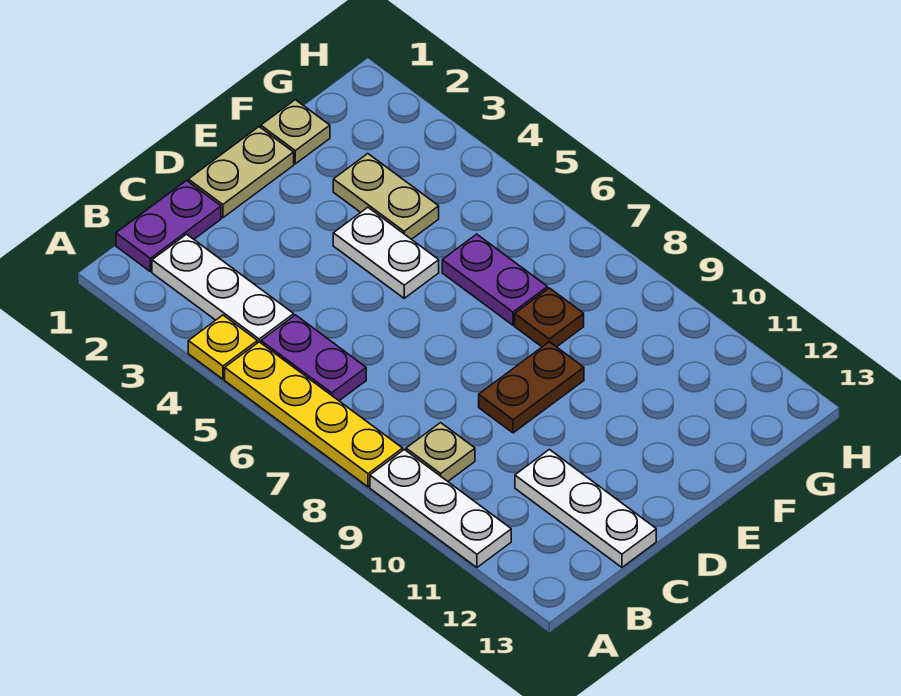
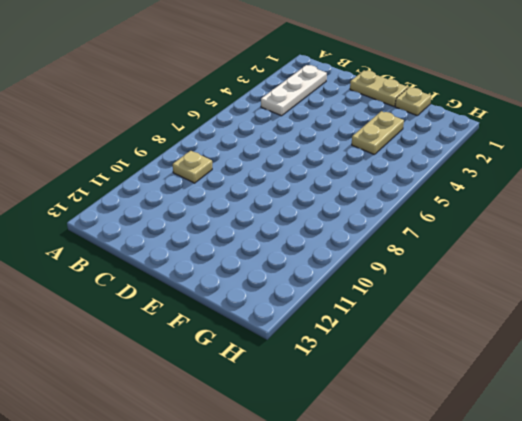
none -> yellow 1x1 plate [188,315,257,379]
none -> yellow 1x4 plate [225,342,403,487]
none -> white 1x3 plate [370,450,511,567]

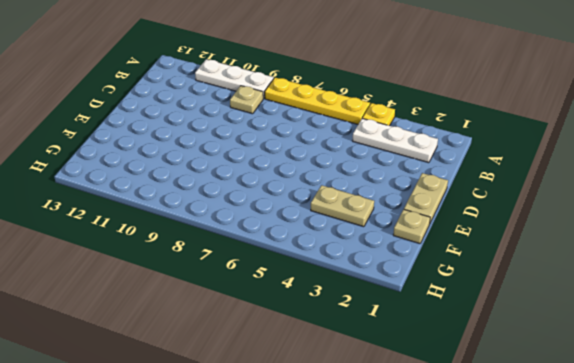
none -> purple 1x2 plate [116,180,221,271]
none -> purple 1x2 plate [261,315,366,401]
none -> white 1x3 plate [515,449,656,567]

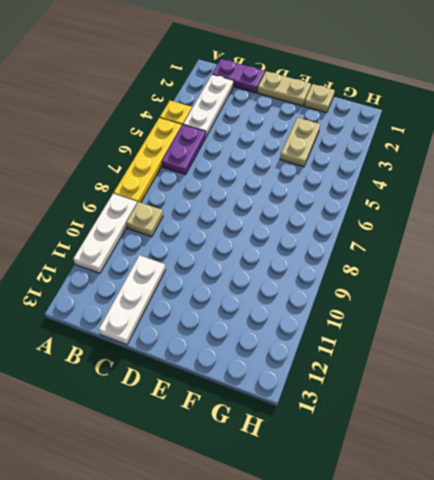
none -> brown 1x2 plate [479,342,584,433]
none -> white 1x2 plate [333,207,439,298]
none -> purple 1x2 plate [442,234,548,325]

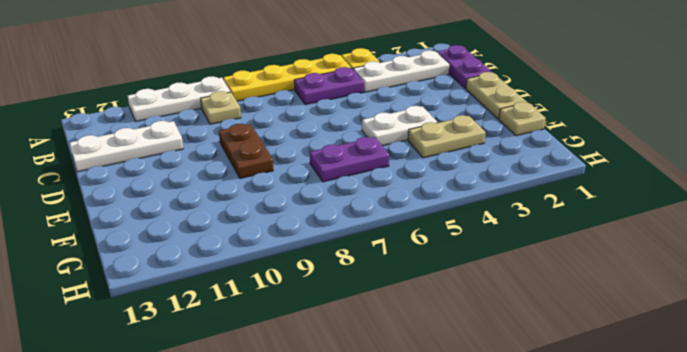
none -> brown 1x1 plate [515,288,584,347]

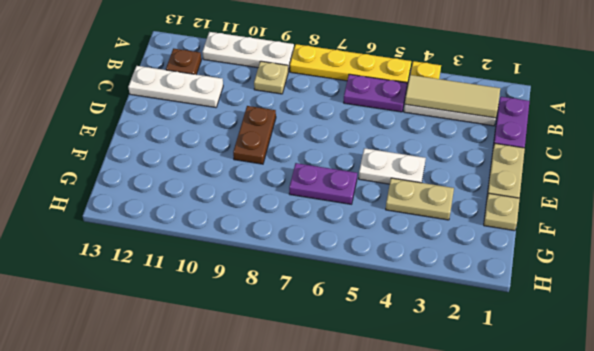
tan 1x3 tile [405,75,500,118] -> none
brown 1x1 plate [166,49,201,75] -> brown 1x1 plate moved to [515,288,584,347]

